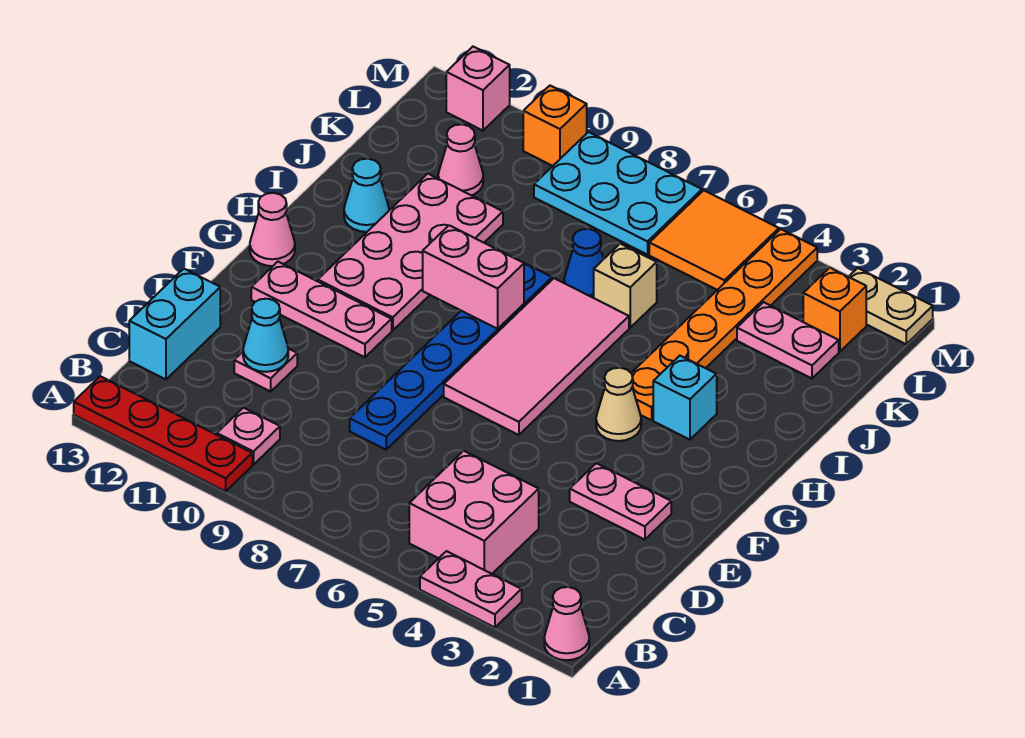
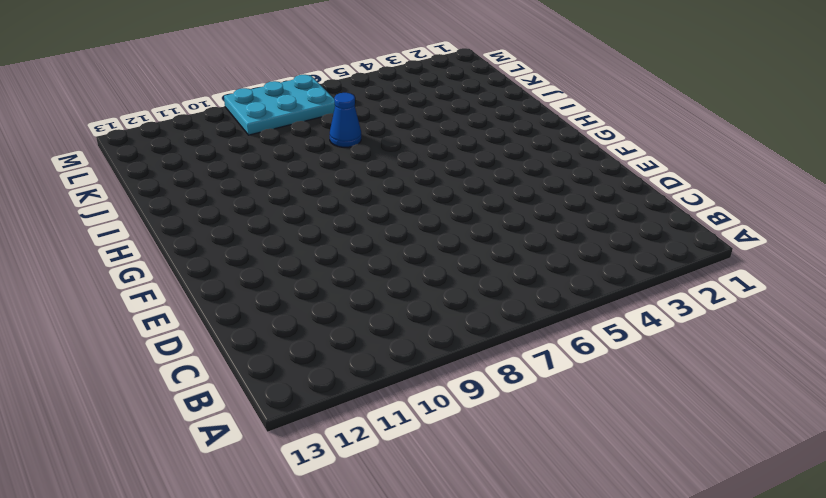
none -> pink 1x1 cone [544,587,589,660]
none -> pink 1x2 plate [420,551,522,627]
none -> red 1x4 plate [74,376,252,491]

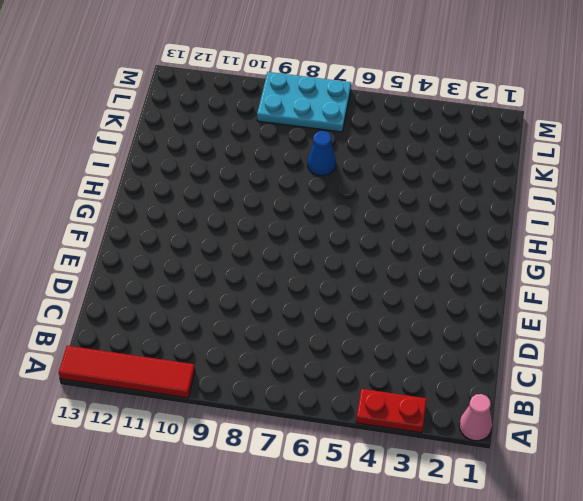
red 1x2 plate [356,389,427,433] -> pink 1x2 plate [420,551,522,627]
red 1x4 tile [59,346,195,398] -> red 1x4 plate [74,376,252,491]
none -> pink 2x2 brick [409,451,539,574]
none -> pink 1x1 plate [217,408,280,465]
none -> cyan 1x2 brick [129,269,220,379]

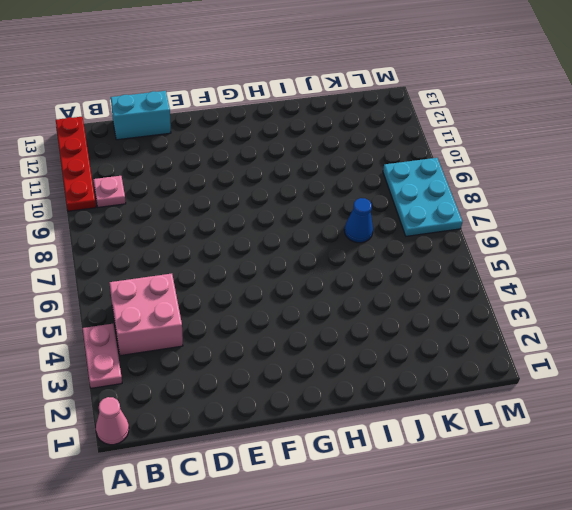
none -> blue 1x6 plate [350,263,552,450]
none -> pink 1x1 plate [234,349,297,391]
none -> pink 1x2 plate [570,463,671,540]

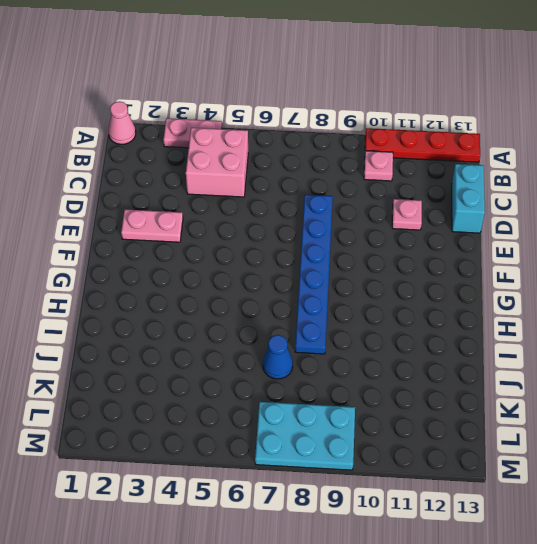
none -> pink 2x4 tile [444,278,629,435]
none -> pink 1x3 plate [251,262,392,357]
none -> tan 1x1 cone [596,368,641,441]

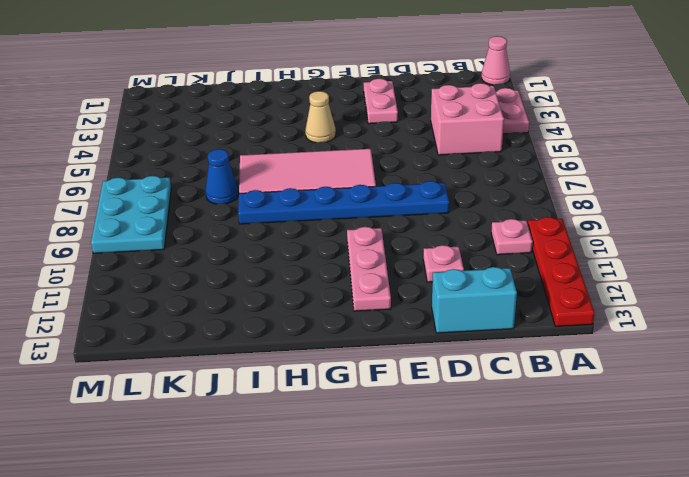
none -> pink 2x4 plate [318,174,503,330]
none -> pink 1x1 cone [250,193,295,266]
none -> cyan 1x1 brick [653,356,717,440]

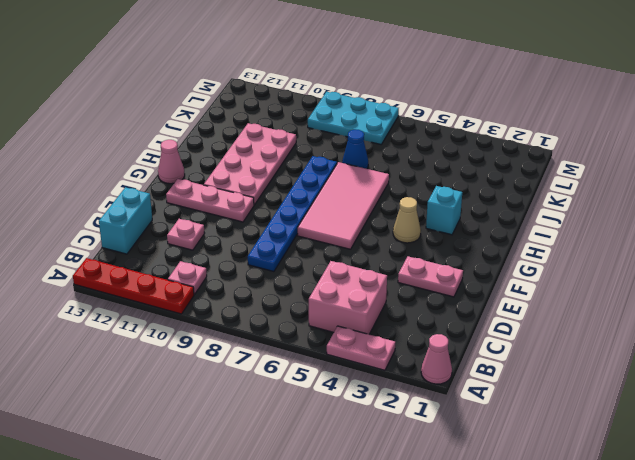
none -> orange 1x6 plate [632,229,817,420]
none -> cyan 1x1 cone [344,159,389,232]
none -> tan 1x1 brick [594,244,657,327]

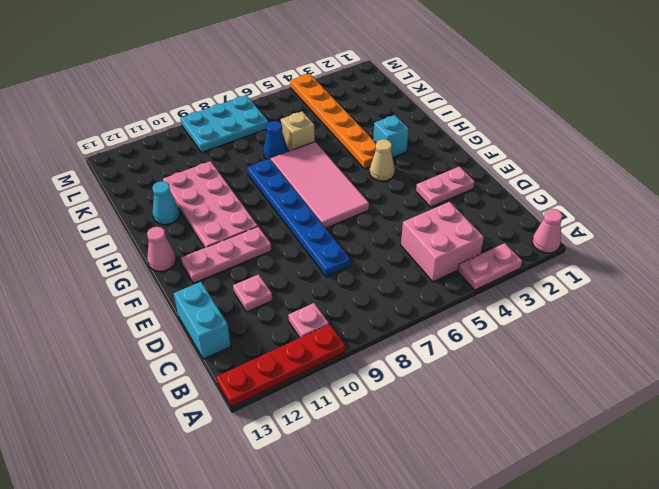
none -> pink 1x2 plate [737,302,839,379]
none -> pink 1x1 cone [438,124,483,196]
none -> orange 1x1 brick [803,268,866,352]

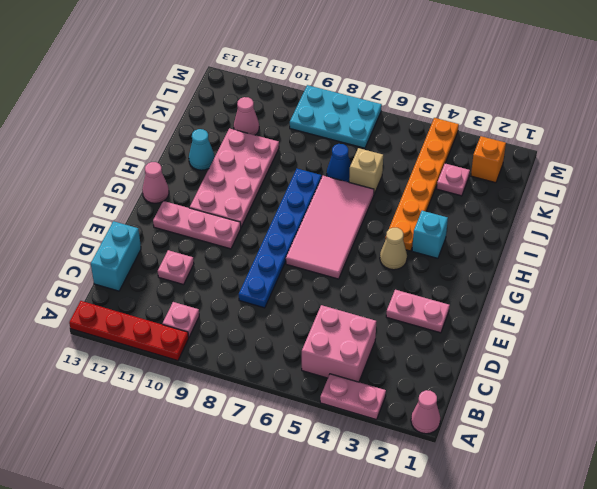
pink 1x1 plate [437,164,470,196] -> pink 1x2 plate [737,302,839,379]
none -> orange 2x2 tile [649,190,779,290]
none -> tan 1x2 plate [849,268,933,344]
none -> orange 1x1 brick [523,86,587,166]

